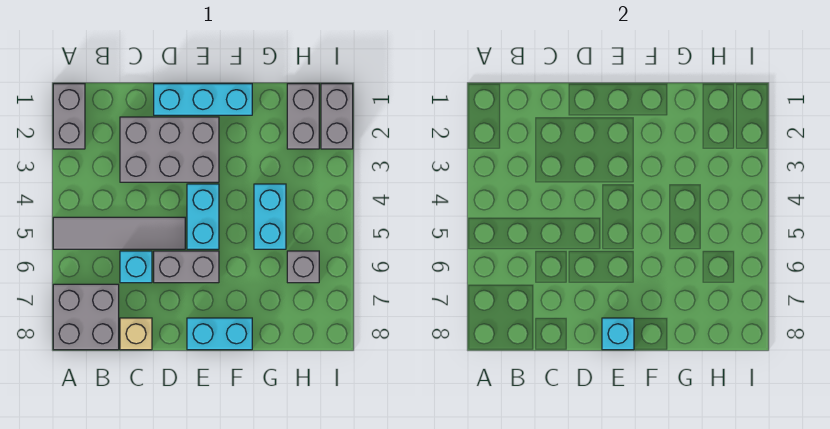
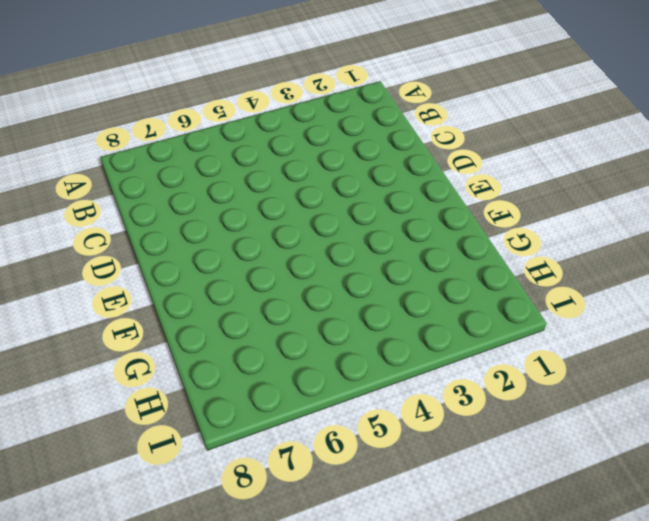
none -> grey 1x2 brick [53,84,85,149]
none -> grey 1x4 tile [53,217,185,249]
none -> grey 2x2 brick [53,284,119,350]

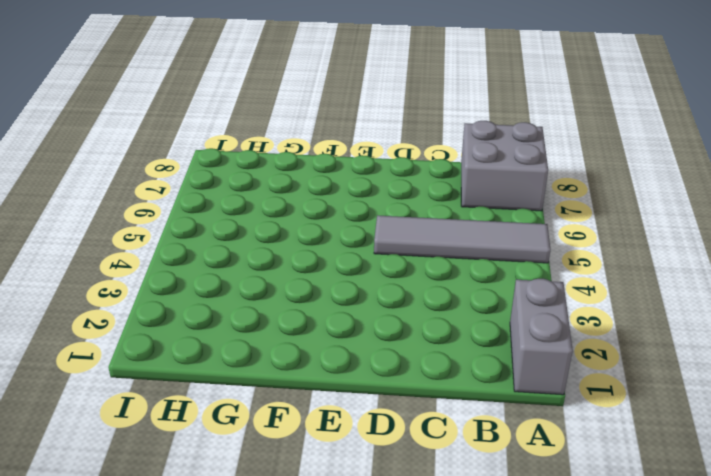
none -> grey 2x3 brick [120,117,219,182]
none -> cyan 1x1 brick [120,251,152,283]
none -> tan 1x1 brick [120,318,152,350]

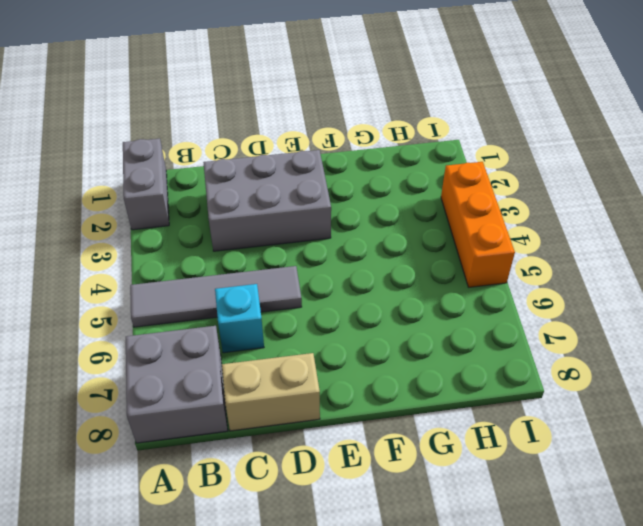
tan 1x2 brick [222,353,320,431] -> tan 1x1 brick [120,318,152,350]
orange 1x3 brick [441,162,515,287] -> none
none -> cyan 1x3 brick [154,84,252,115]
none -> grey 1x2 brick [154,251,219,283]
none -> cyan 1x2 brick [187,184,219,249]

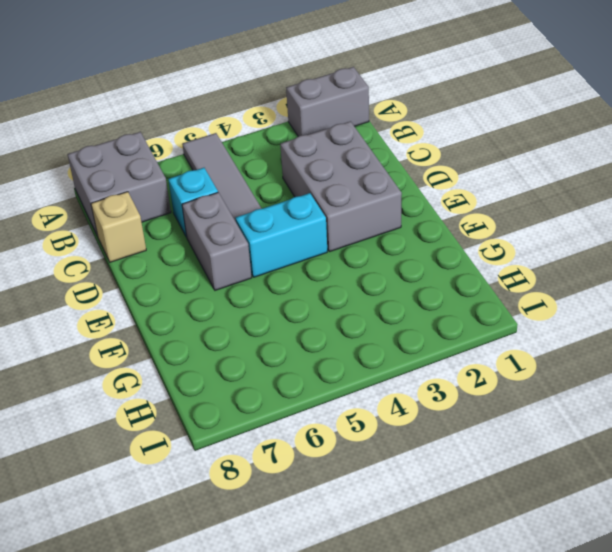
none -> cyan 1x3 brick [154,84,252,115]
none -> cyan 1x2 brick [187,318,252,350]
none -> cyan 1x2 brick [254,184,286,249]

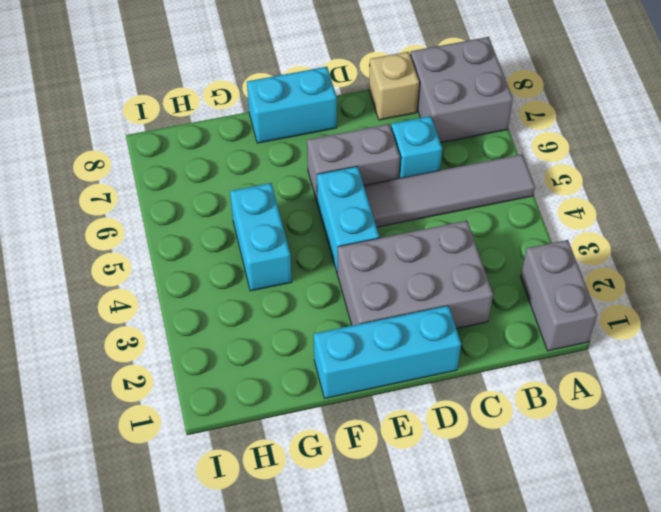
none -> grey 1x2 brick [287,84,319,149]
none -> grey 1x1 brick [287,251,319,283]
none -> grey 1x2 brick [321,84,353,149]

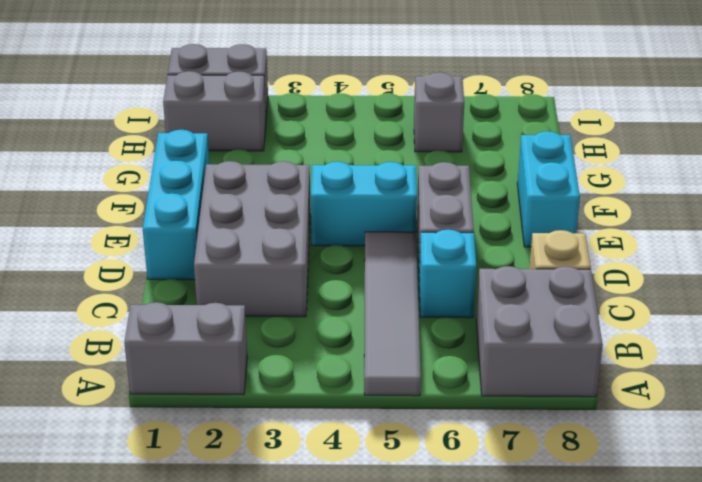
none -> cyan 1x2 brick [254,184,286,249]
none -> cyan 1x1 brick [602,318,634,350]

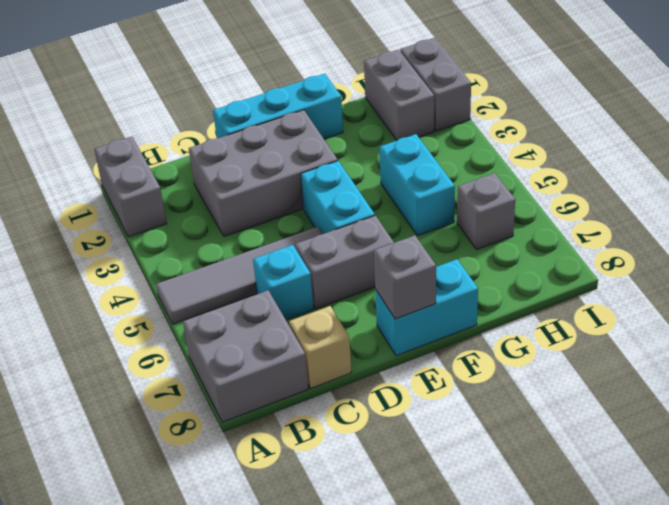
grey 1x1 brick [374,236,436,319] -> cyan 1x1 brick [602,318,634,350]

